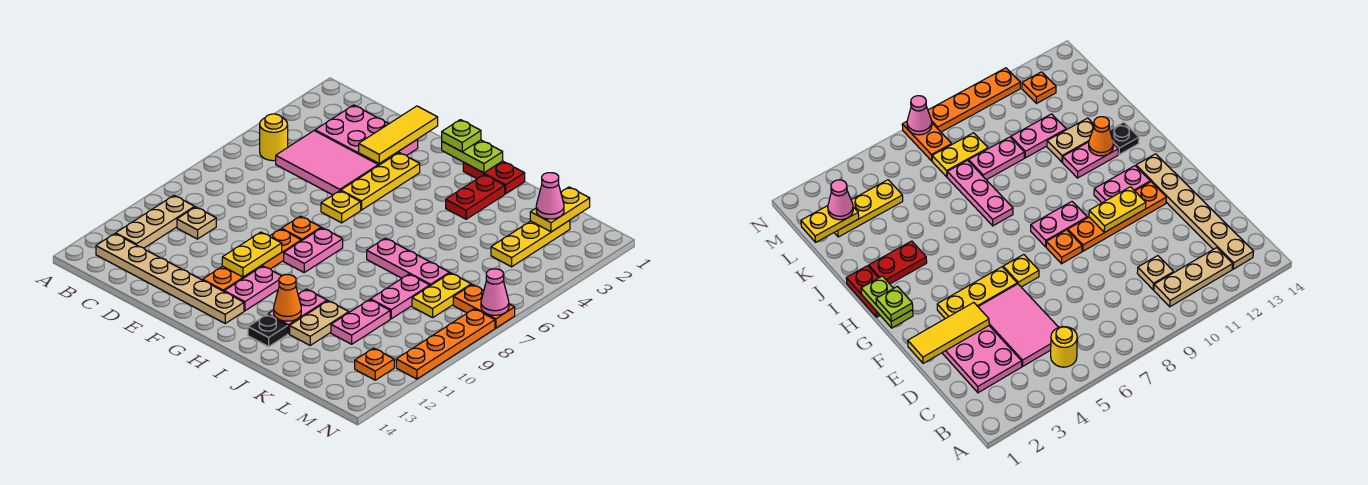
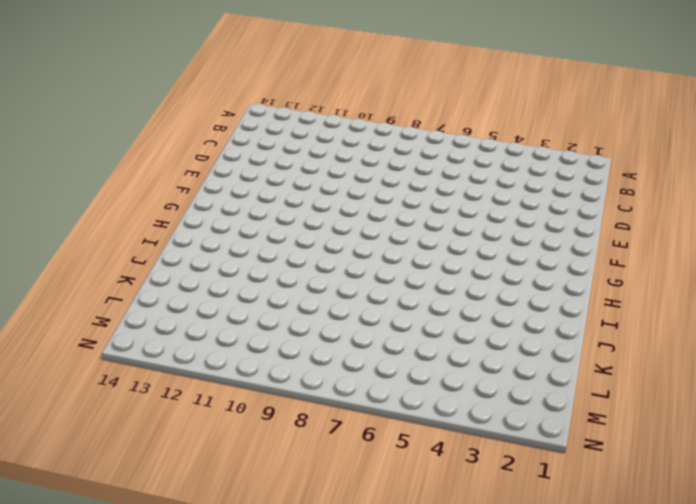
none -> yellow 1x1 round brick [260,114,288,161]
none -> tan 1x3 plate [116,196,195,248]
none -> tan 1x6 plate [96,234,244,323]
none -> pink 2x3 plate [315,105,418,166]

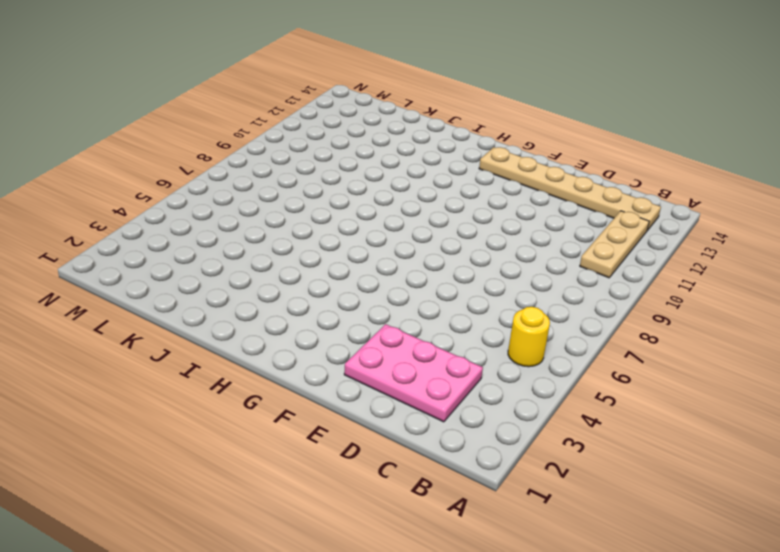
none -> pink 2x3 tile [276,131,378,195]
none -> tan 1x1 plate [177,207,216,239]
none -> yellow 1x3 plate [341,153,420,210]
none -> yellow 1x1 plate [321,191,361,223]

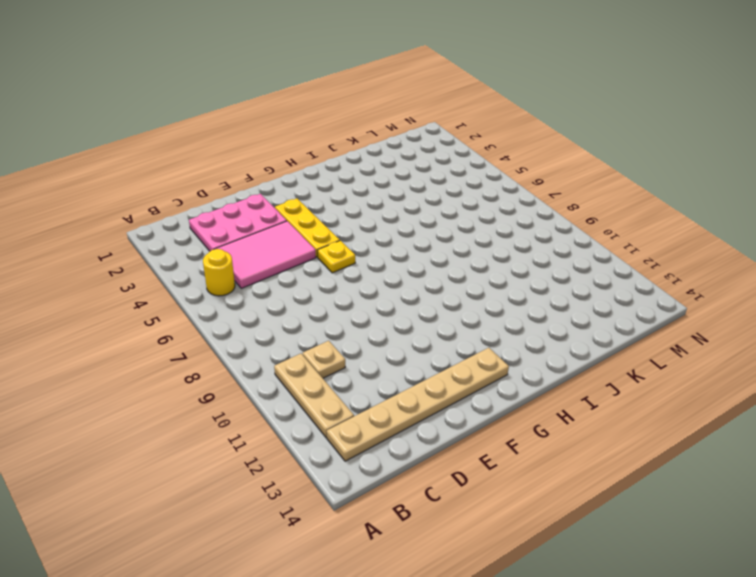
none -> orange 1x1 plate [282,216,321,241]
none -> orange 1x4 plate [203,229,301,291]
none -> pink 1x2 plate [284,228,343,272]
none -> pink 1x2 plate [224,266,281,311]

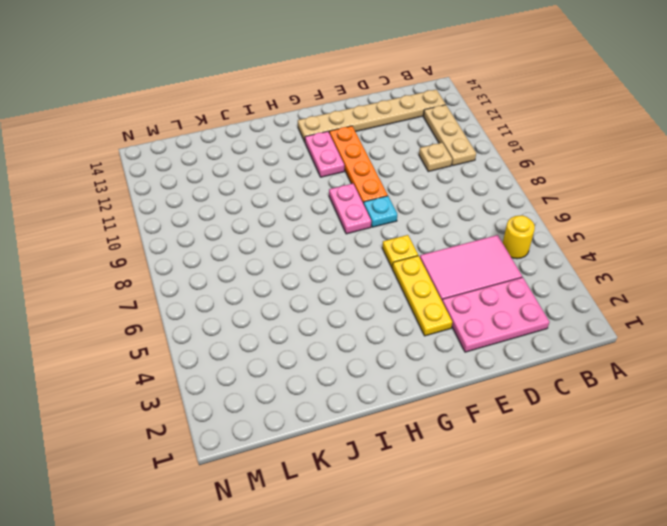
cyan 1x1 plate [364,196,397,227] -> orange 1x1 plate [282,216,321,241]
none -> red 1x2 plate [463,161,525,194]
none -> red 1x2 plate [446,175,505,219]
none -> pink 1x3 plate [367,238,449,286]
none -> pink 1x2 plate [268,289,327,334]

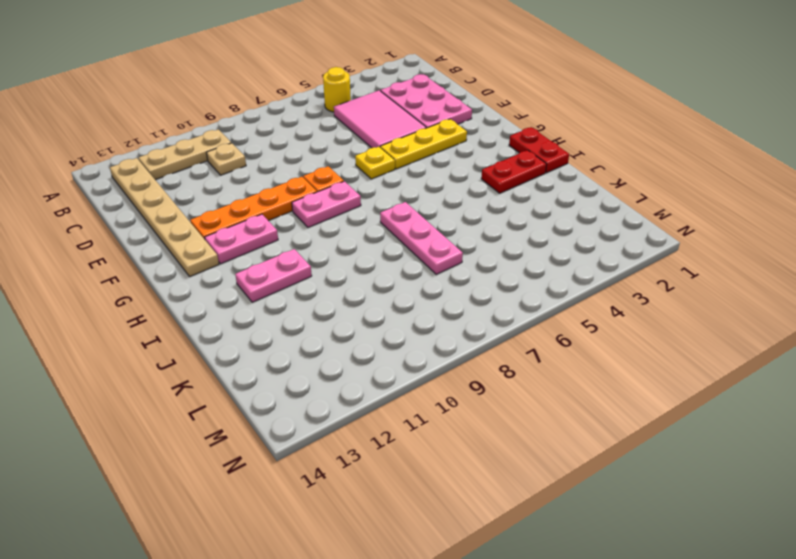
none -> black 1x1 plate [248,315,288,347]
none -> tan 1x2 plate [290,301,349,345]
none -> pink 1x2 plate [370,274,430,319]
none -> pink 1x2 plate [331,300,390,344]

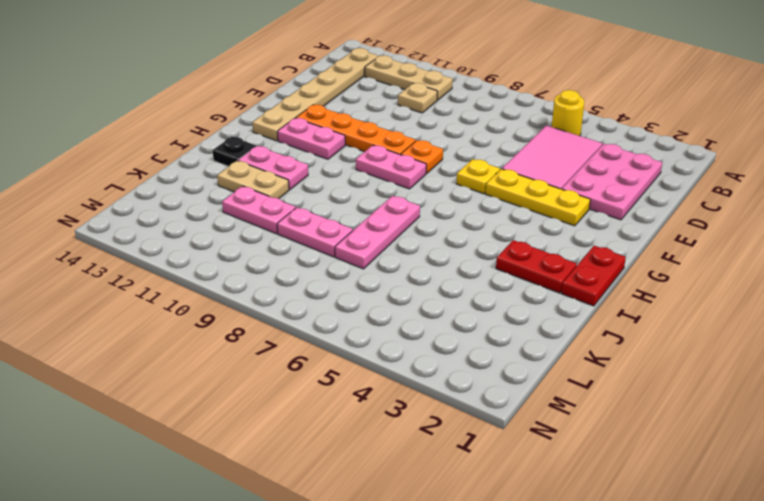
none -> yellow 1x3 plate [491,220,570,267]
none -> yellow 1x2 plate [412,273,471,318]
none -> orange 1x2 plate [453,284,515,328]
none -> orange 1x1 plate [355,348,394,380]

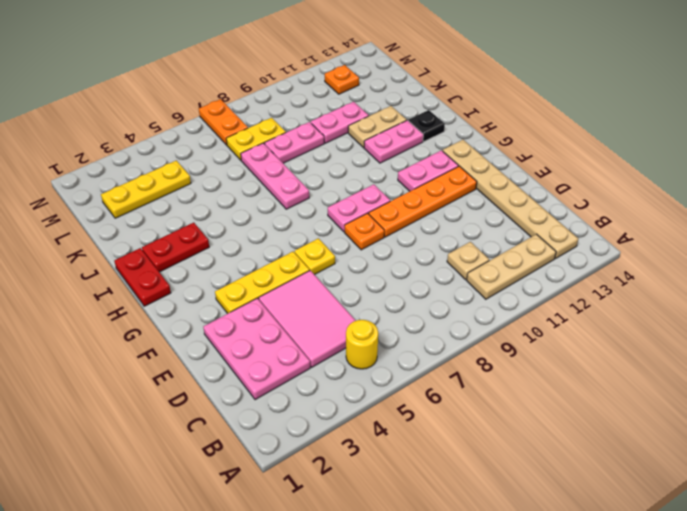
none -> orange 1x4 plate [396,309,495,379]
none -> yellow 1x3 tile [359,106,438,164]
none -> yellow 1x2 plate [222,232,282,277]
none -> lime 1x2 plate [442,140,503,173]

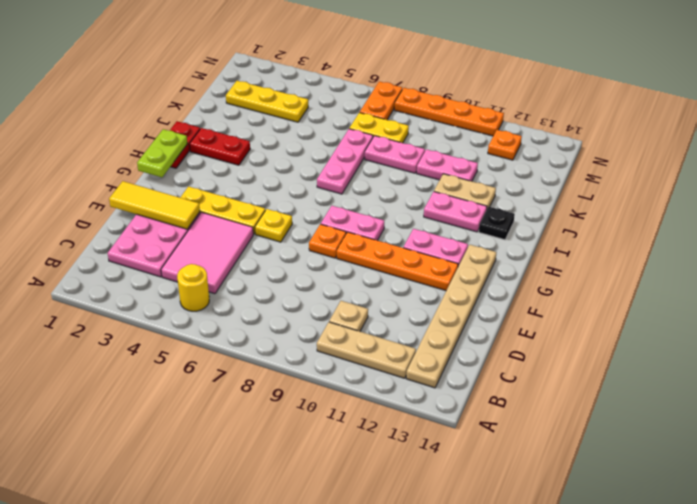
none -> yellow 1x2 plate [222,232,282,277]
none -> orange 1x1 cone [274,275,301,321]
none -> yellow 1x2 plate [530,187,590,232]
none -> pink 1x1 cone [481,269,509,315]

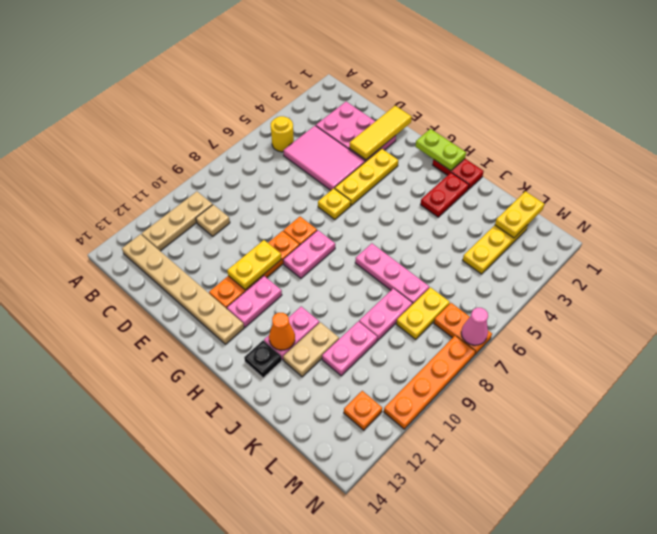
none -> lime 1x1 plate [442,120,481,152]
none -> pink 1x1 cone [536,173,564,219]

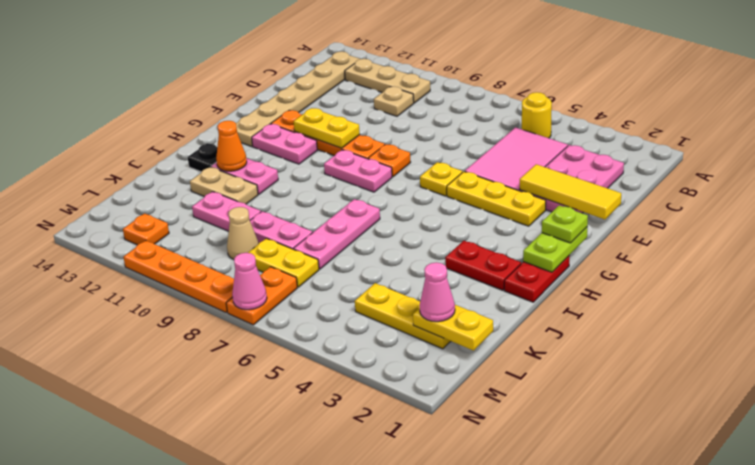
tan 1x1 cone [227,207,259,260] -> none

